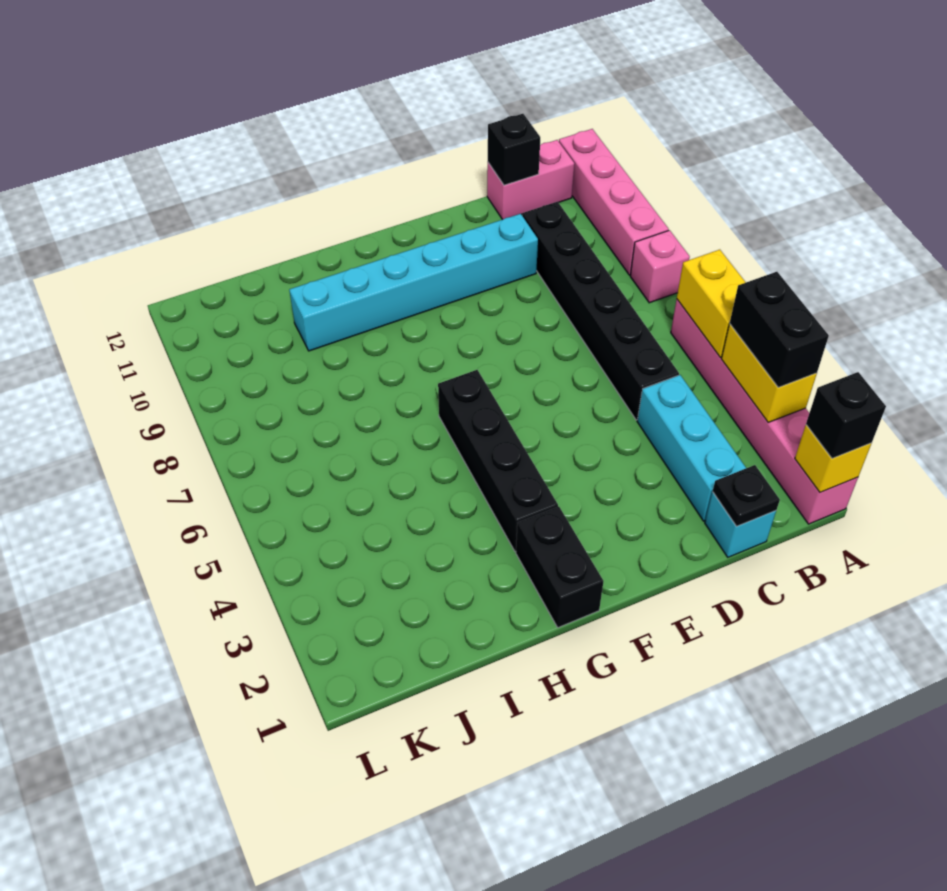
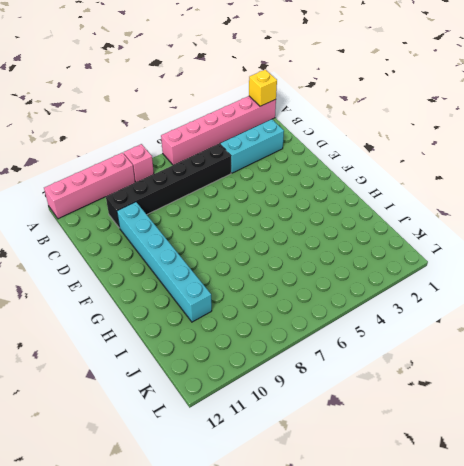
none -> pink 1x2 brick [487,140,574,220]
none -> cyan 1x1 brick [705,492,776,557]
none -> black 1x2 brick [516,507,604,628]

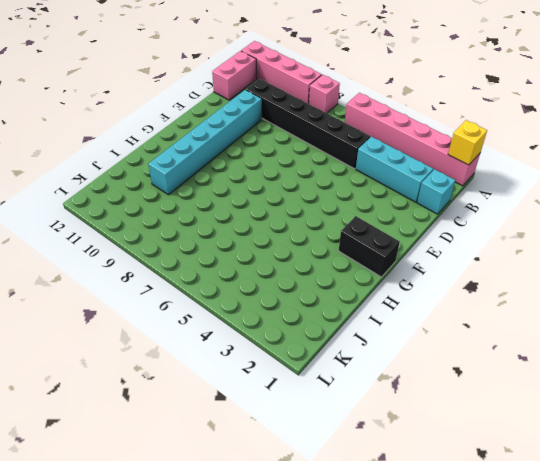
none -> black 1x4 brick [438,370,558,551]
none -> yellow 1x2 brick [722,324,817,422]
none -> yellow 1x2 brick [677,250,746,357]

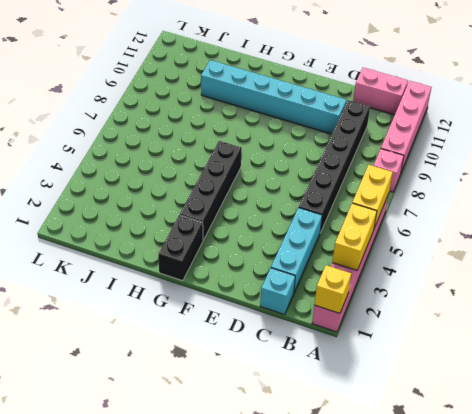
none -> black 1x1 plate [713,465,780,526]
none -> black 1x1 brick [488,114,540,185]
none -> black 1x1 brick [806,372,886,459]

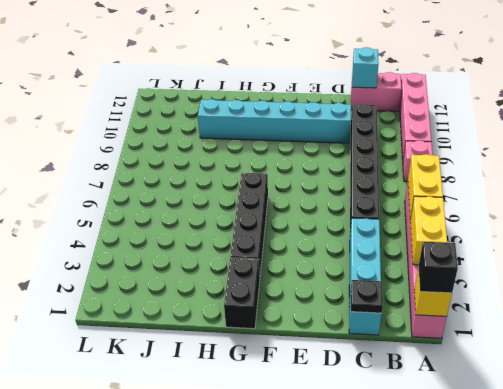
cyan 1x1 brick [352,47,379,88] -> black 1x1 brick [488,114,540,185]
none -> black 1x2 brick [730,272,829,387]

